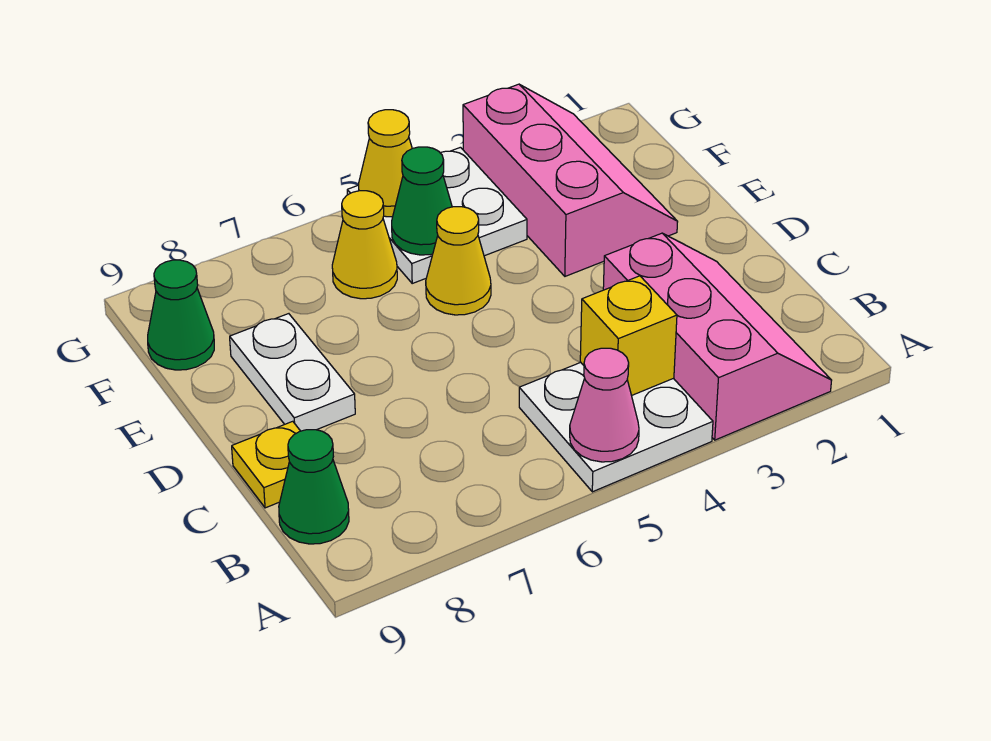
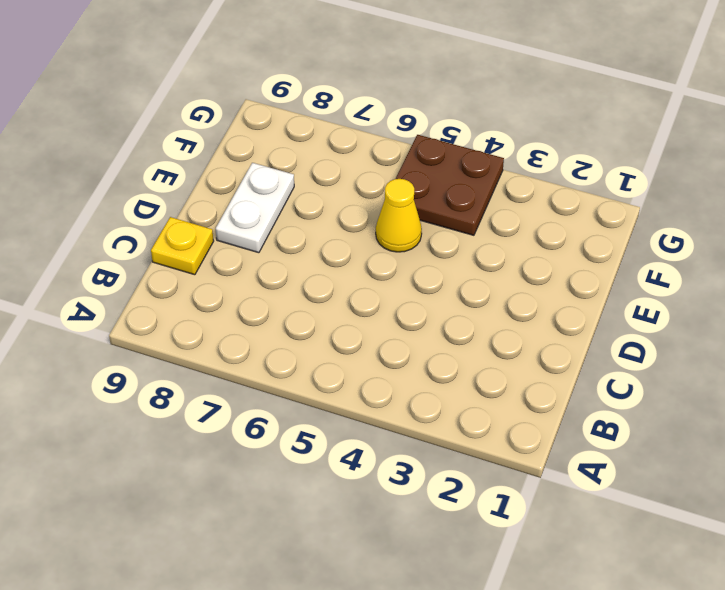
brown 2x2 plate [396,135,504,235] -> white 2x2 plate [347,147,527,283]
none -> pink 2x3 slope [603,233,832,440]
none -> white 2x2 plate [519,362,713,492]
none -> green 1x1 cone [279,430,349,544]

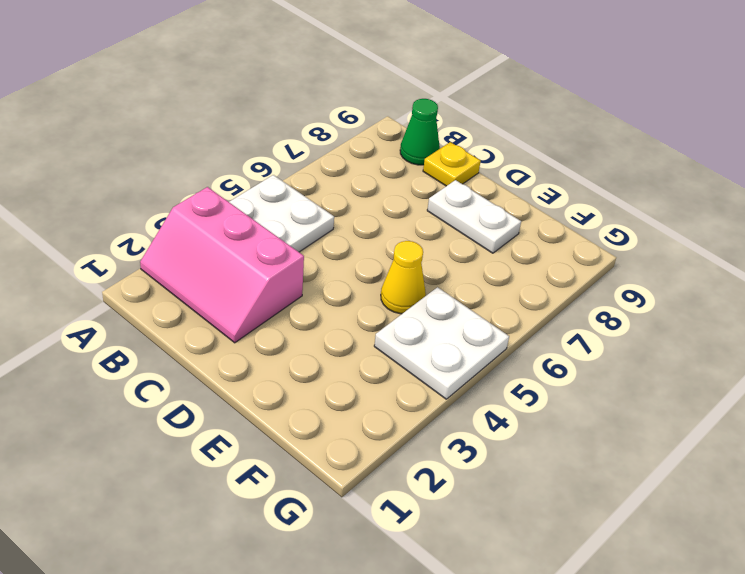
none -> pink 2x3 slope [463,84,678,276]
none -> yellow 1x1 cone [332,191,397,299]
none -> green 1x1 cone [148,260,214,370]

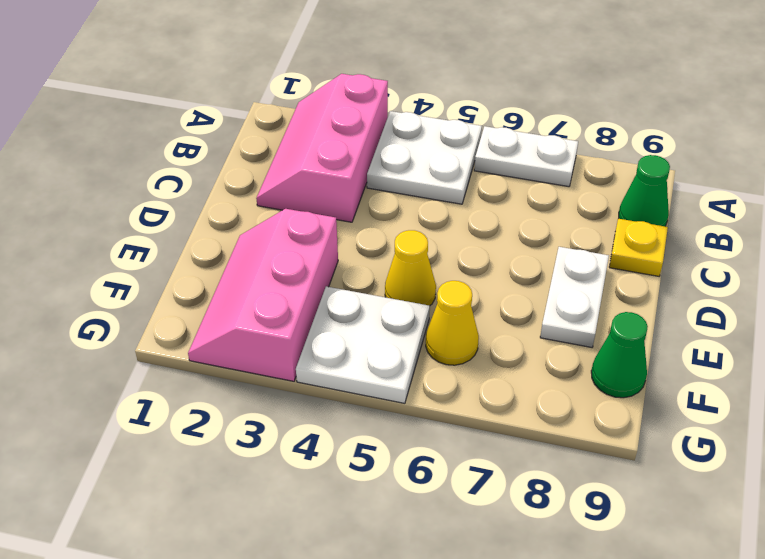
white 1x2 plate [474,126,578,187] -> none
none -> pink 1x1 cone [570,348,639,462]
none -> yellow 1x1 brick [580,276,677,396]
none -> green 1x1 cone [392,147,452,255]

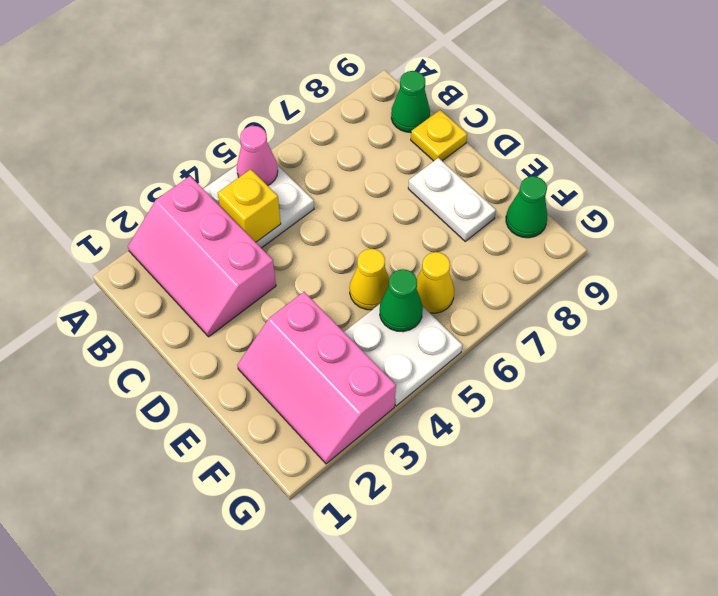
none -> yellow 1x1 cone [359,110,412,217]

